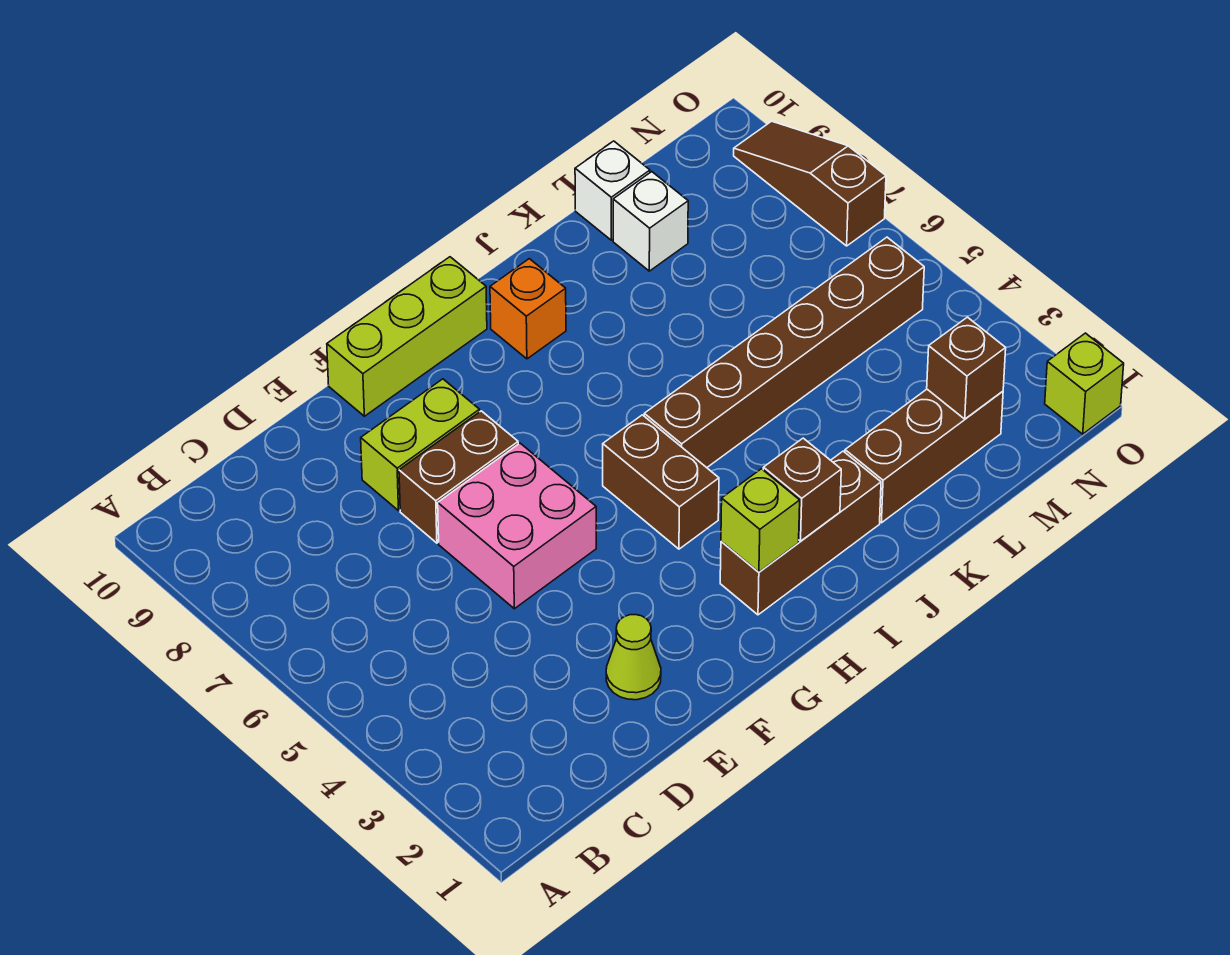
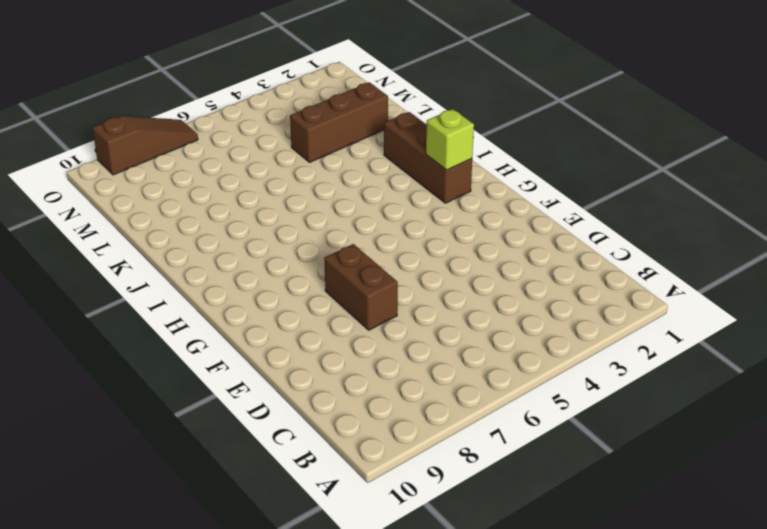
brown 1x3 brick [290,82,388,162] -> brown 1x3 brick turned to [845,389,1003,523]
brown 1x3 slope [93,116,198,175] -> brown 1x3 slope turned to [734,121,886,246]
none -> lime 1x1 cone [606,615,661,700]
none -> pink 2x2 brick [438,443,596,609]
none -> lime 1x2 brick [361,379,480,511]

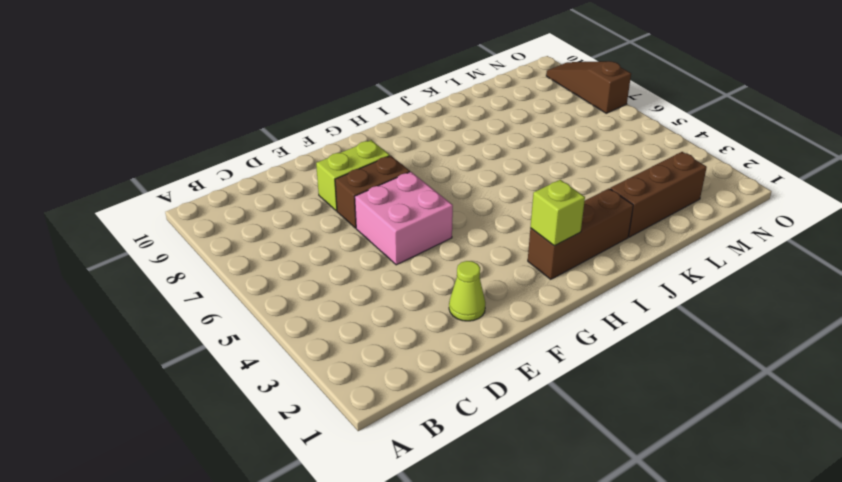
none -> lime 1x3 brick [327,257,487,416]
none -> brown 1x2 brick [603,415,719,549]
none -> brown 1x6 brick [644,237,924,468]

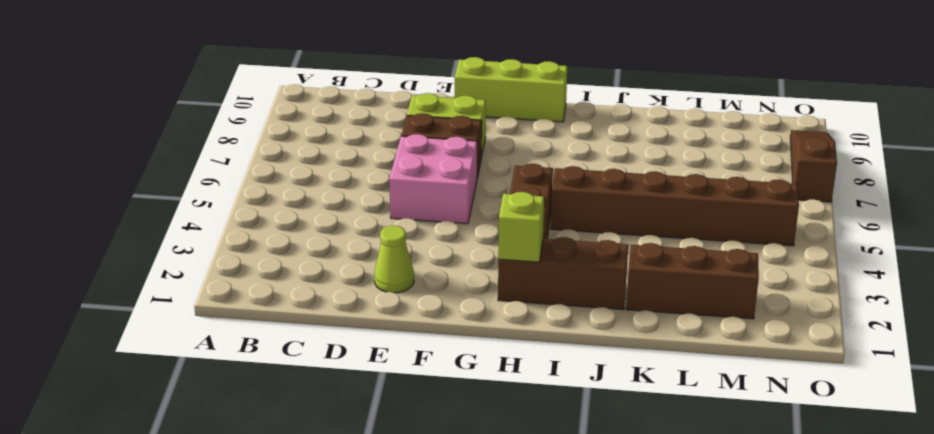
none -> orange 1x1 brick [490,259,566,359]
none -> white 1x1 brick [613,172,688,271]
none -> white 1x1 brick [575,141,650,240]

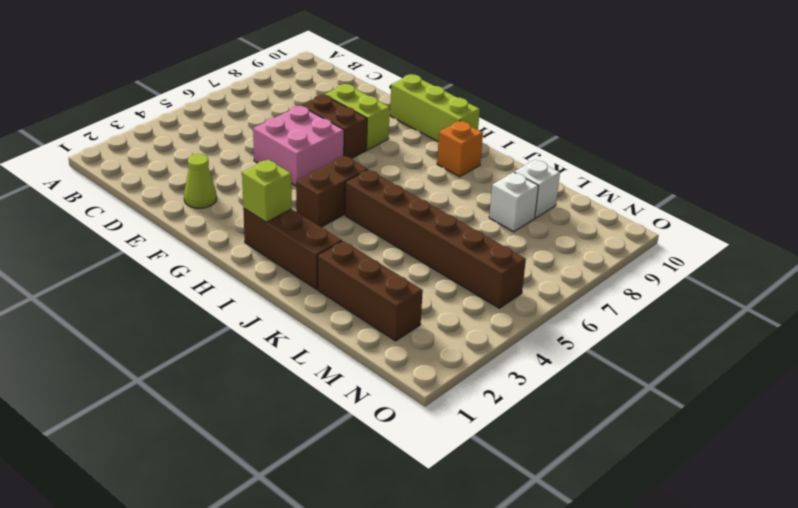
white 1x1 brick [489,172,538,232] -> white 1x1 brick moved to [575,141,650,240]
none -> lime 1x1 brick [1045,333,1124,434]
none -> brown 1x3 slope [734,121,886,246]
none -> brown 1x1 brick [763,438,841,541]

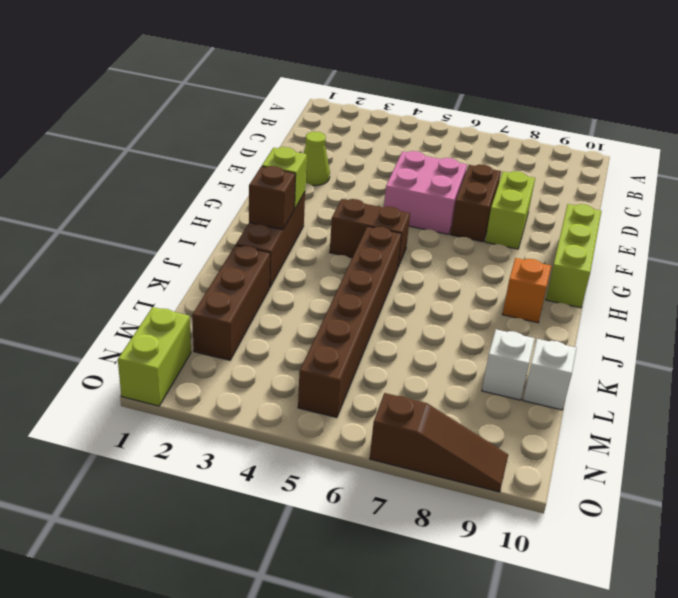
lime 1x2 brick [118,307,191,406] -> lime 1x1 brick [1045,333,1124,434]
none -> brown 1x1 brick [927,317,1006,419]

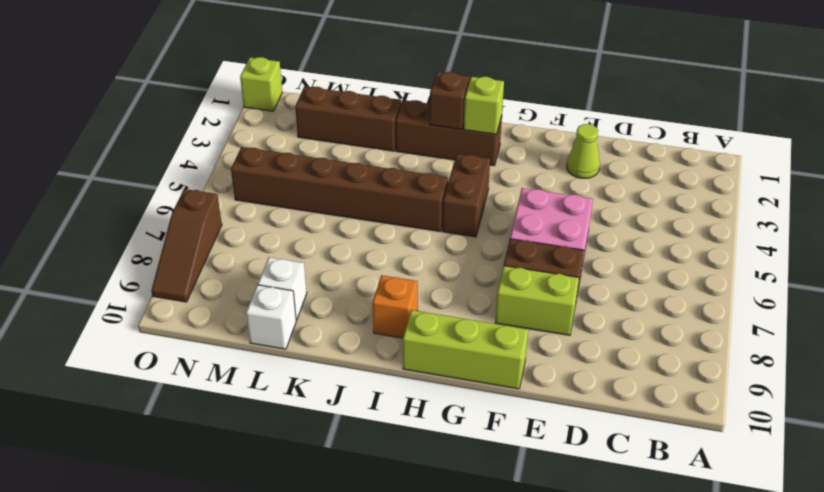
none -> brown 1x1 brick [927,317,1006,419]

